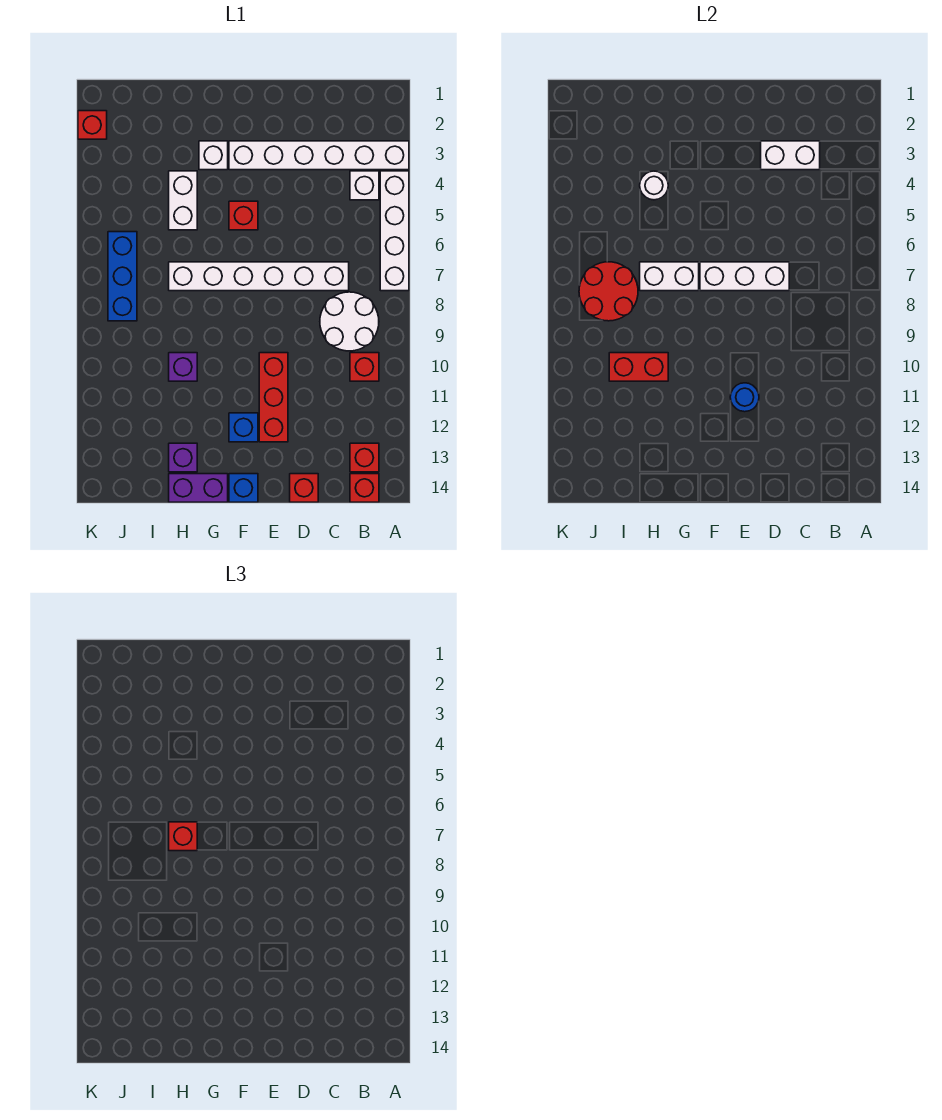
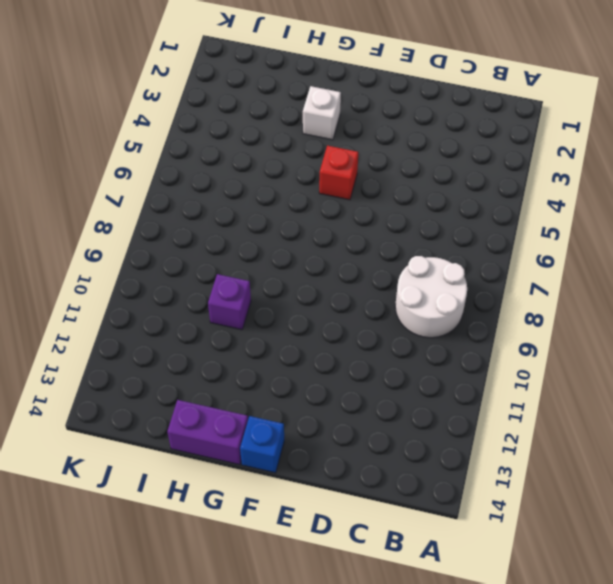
none -> white 1x6 brick [229,141,409,170]
none -> white 1x4 brick [380,171,409,291]
none -> white 1x1 brick [350,171,379,200]

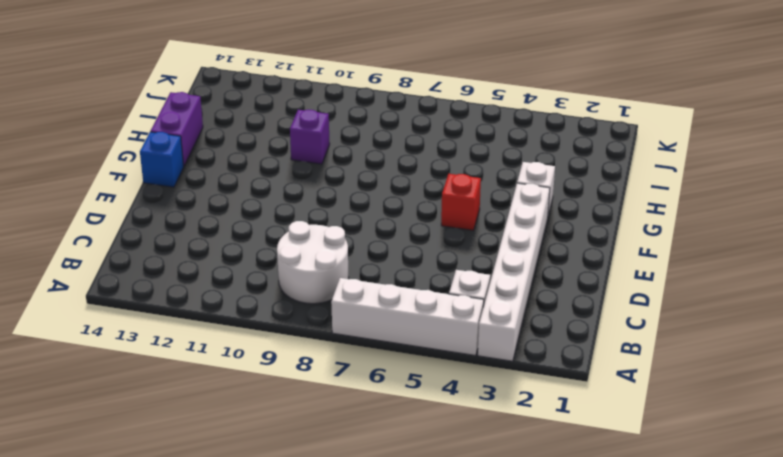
none -> red 1x1 brick [350,353,379,381]
none -> red 1x1 brick [350,443,379,472]
none -> red 1x1 brick [350,474,379,502]

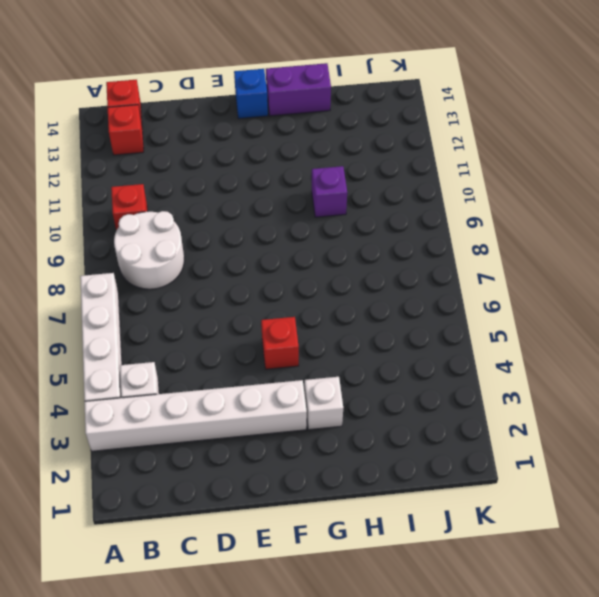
none -> white 1x6 brick [169,262,349,291]
none -> red 1x1 brick [290,474,318,502]
none -> red 1x3 brick [259,353,288,442]

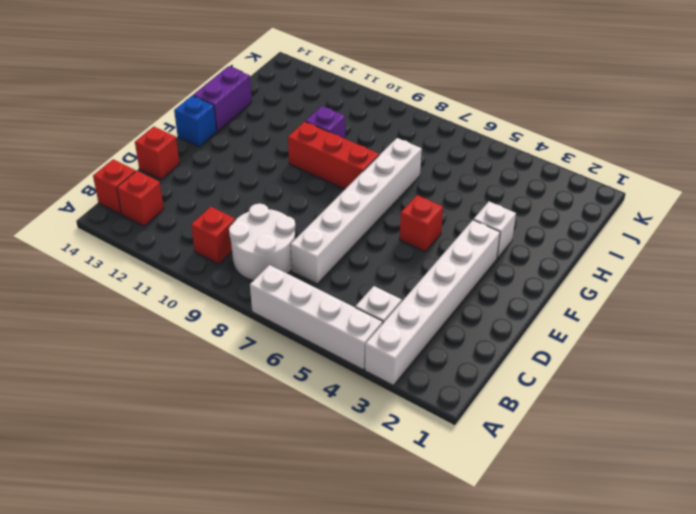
red 1x3 brick [288,122,379,189] -> red 1x3 brick moved to [259,353,288,442]
none -> blue 1x1 brick [229,413,258,442]
none -> white 1x2 brick [169,171,197,230]
none -> purple 1x1 brick [169,443,197,472]

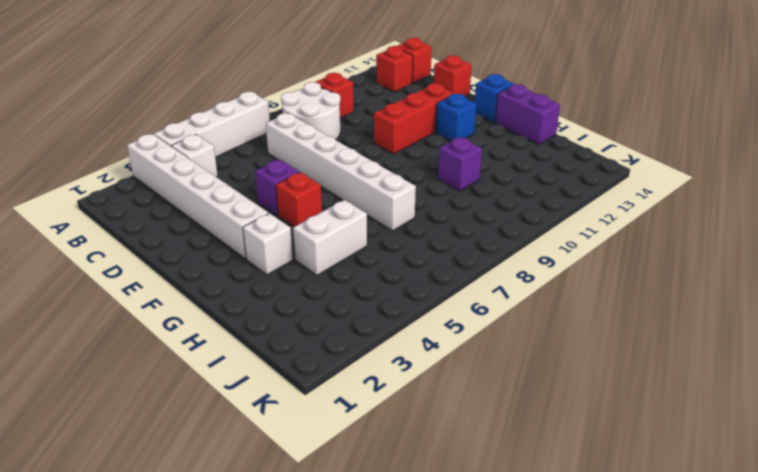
purple 1x1 brick [255,159,299,216] -> purple 1x1 brick moved to [169,443,197,472]
none -> blue 1x3 brick [108,232,137,321]
none -> red 1x1 brick [78,111,107,139]
none -> white 1x2 brick [761,141,820,170]

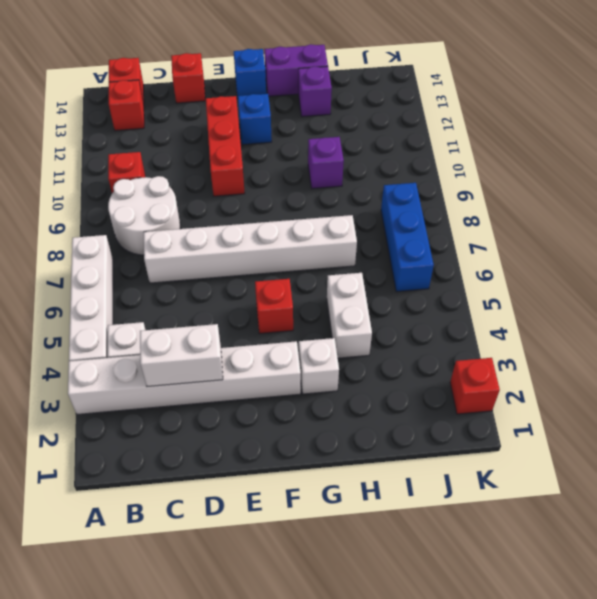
none -> white 1x3 brick [700,262,789,291]
none -> blue 1x1 round brick [730,383,759,412]
none -> white 1x2 brick [640,262,699,291]

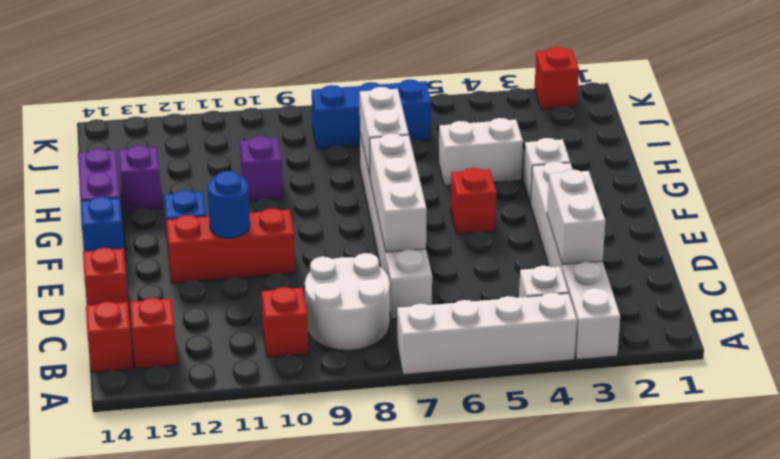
none -> white 1x1 round brick [640,171,668,200]
none -> red 1x2 brick [609,353,668,381]
none -> red 2x2 round brick [579,262,638,321]

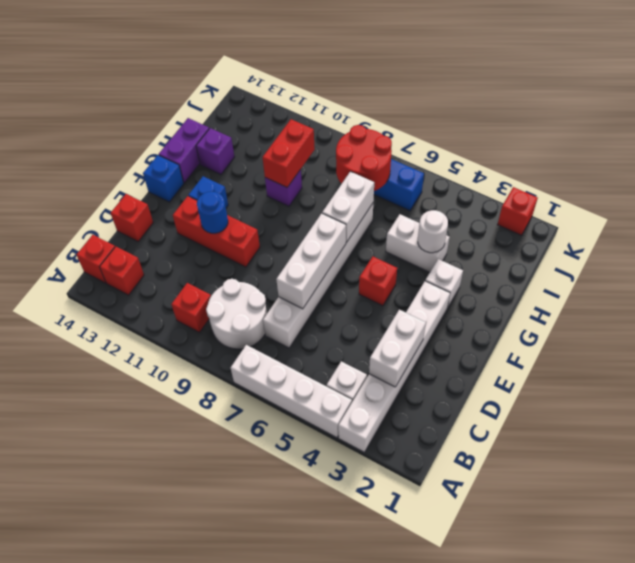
none -> red 1x1 brick [169,822,197,851]

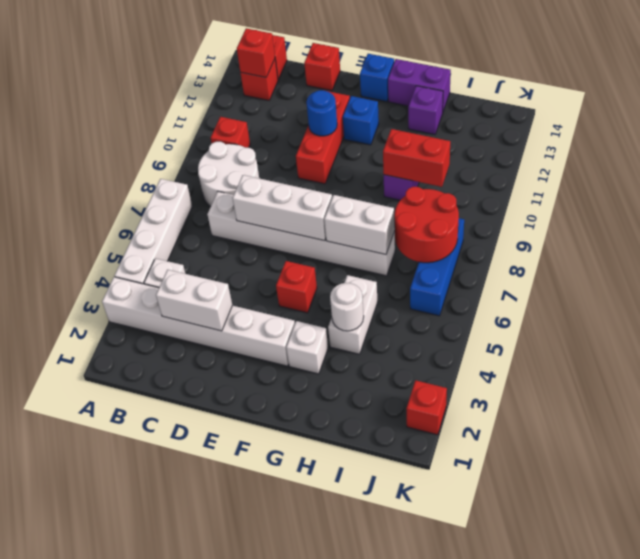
red 1x1 brick [237,28,275,77] -> red 1x1 brick moved to [169,822,197,851]

